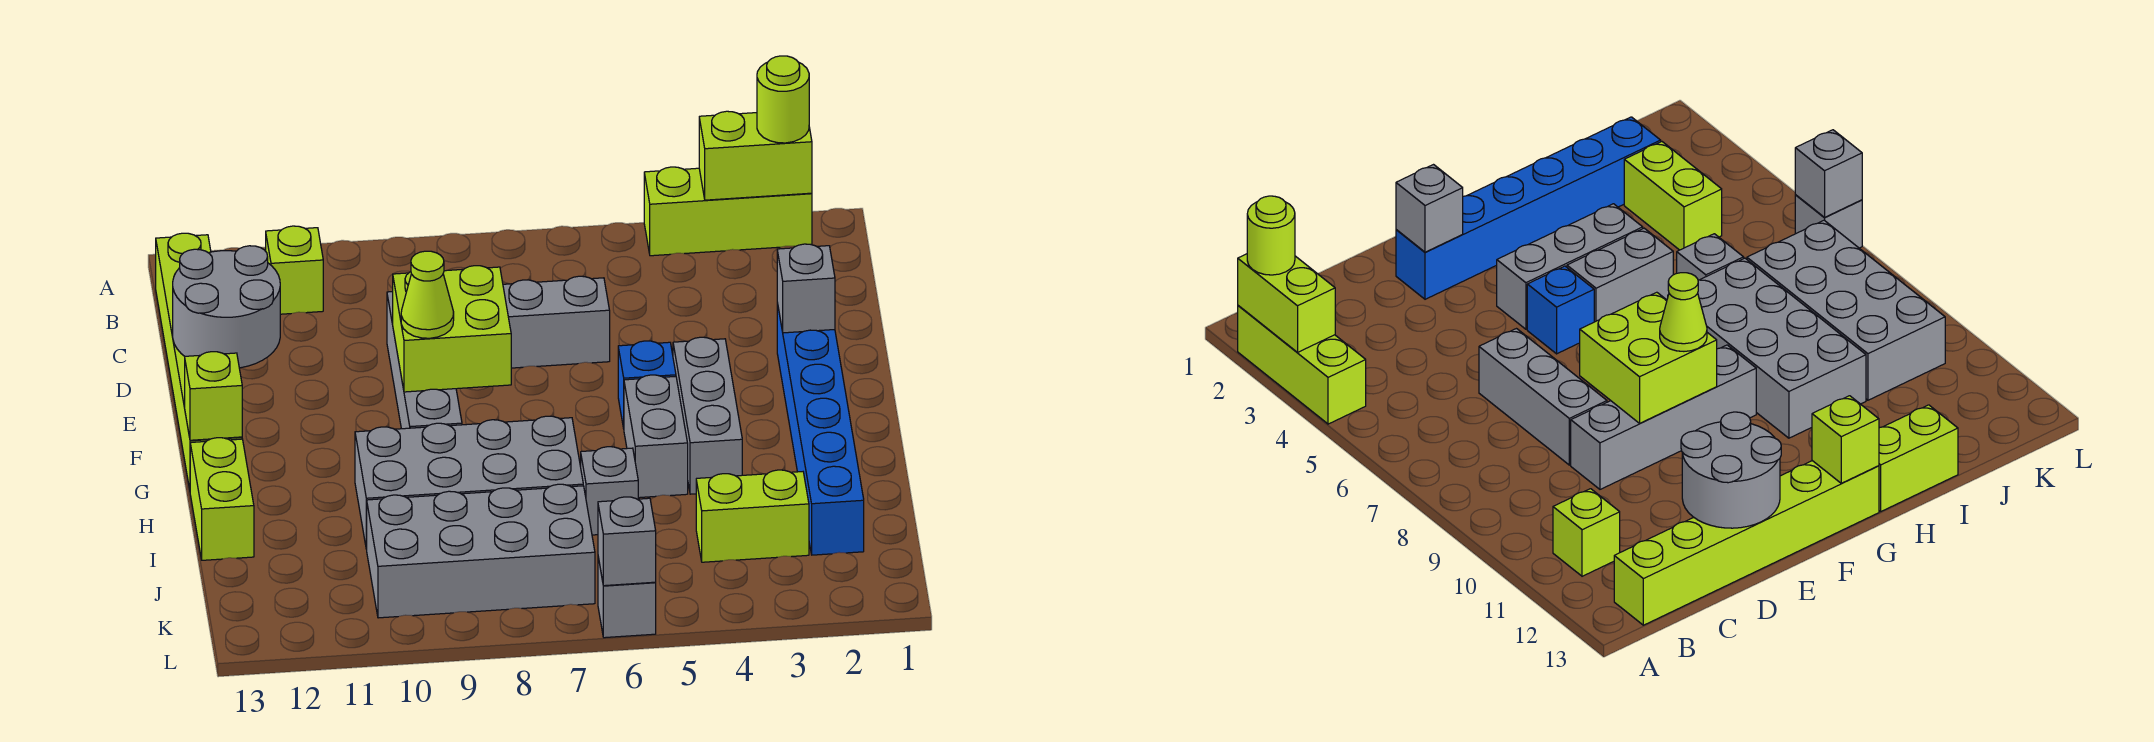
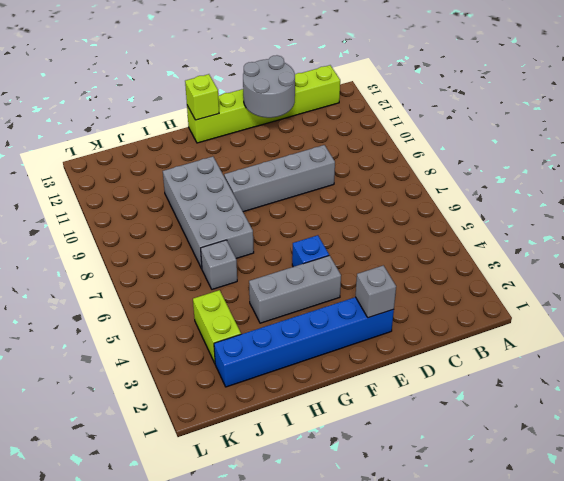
none -> lime 1x3 brick [644,167,812,256]
none -> lime 1x1 brick [266,226,323,314]
none -> grey 1x3 brick [503,276,610,368]

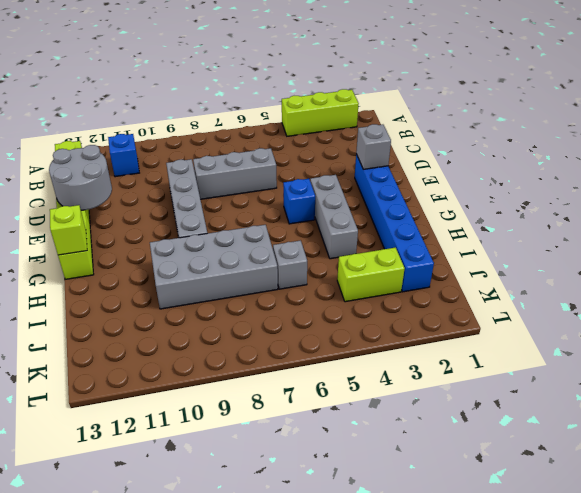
blue 1x1 brick [108,134,139,177] -> lime 1x1 brick [266,226,323,314]
none -> grey 1x2 brick [624,375,688,498]
none -> lime 1x2 brick [190,438,254,560]
none -> grey 2x4 brick [367,484,595,618]

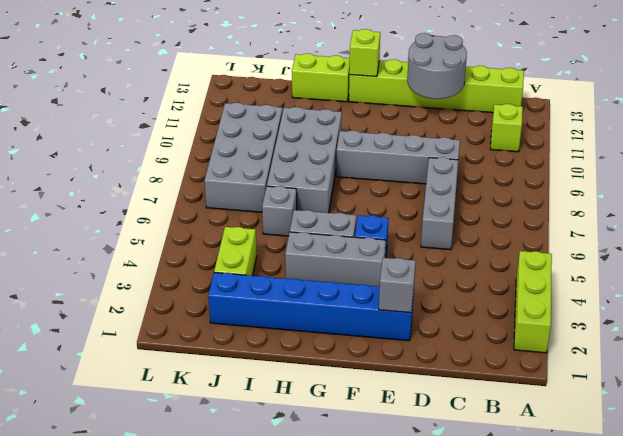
none -> grey 1x1 brick [598,557,656,638]
none -> lime 1x2 brick [699,111,812,200]
none -> lime 2x2 brick [393,266,511,392]

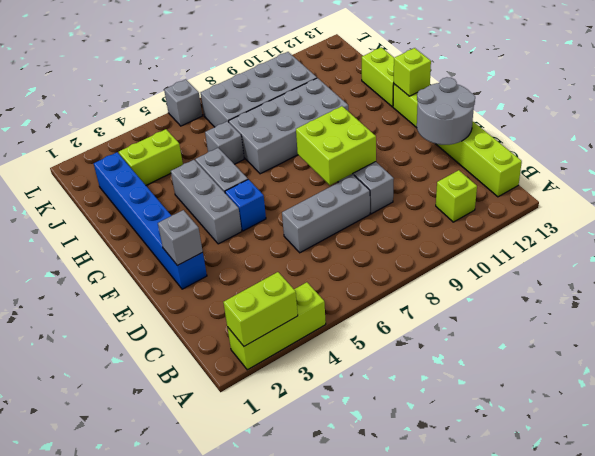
none -> grey 1x1 brick [598,497,656,586]
none -> lime 1x1 round brick [757,56,809,143]
none -> lime 1x1 cone [401,251,454,338]

